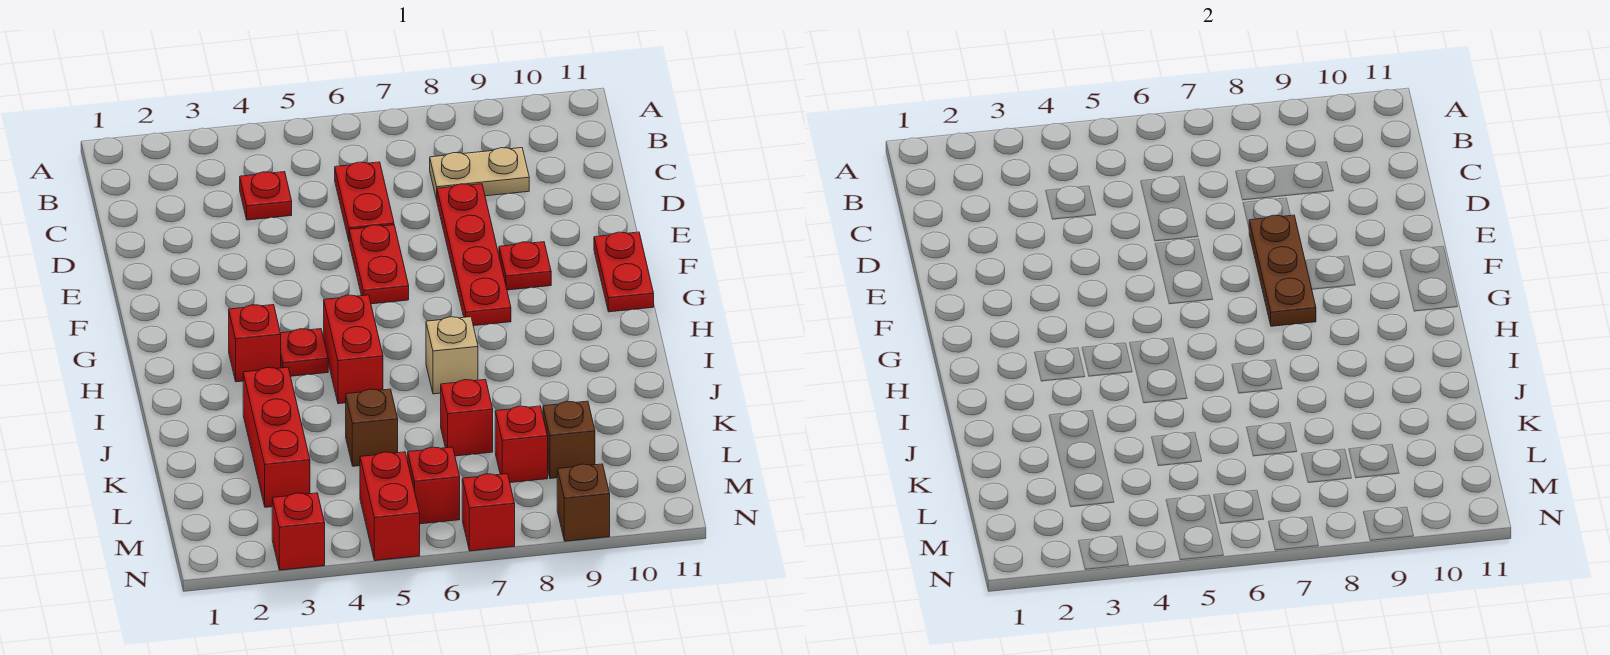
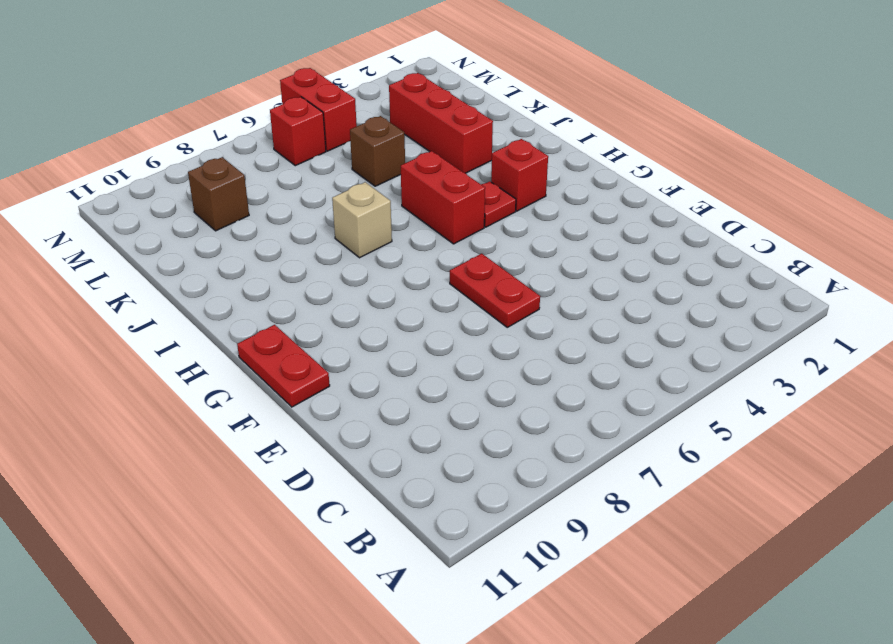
none -> red 1x1 plate [240,172,292,220]
none -> red 1x2 plate [335,162,394,240]
none -> tan 1x2 plate [430,148,529,200]

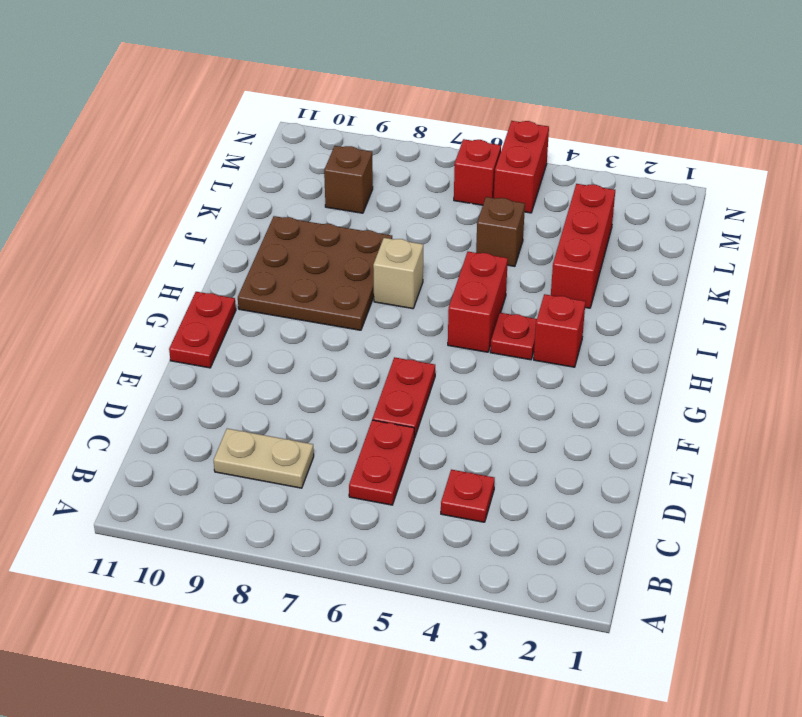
brown 3x3 plate [238,216,392,330] -> none
none -> red 1x4 plate [437,184,511,326]
none -> red 1x1 plate [499,242,551,290]
none -> red 1x1 brick [441,380,493,456]

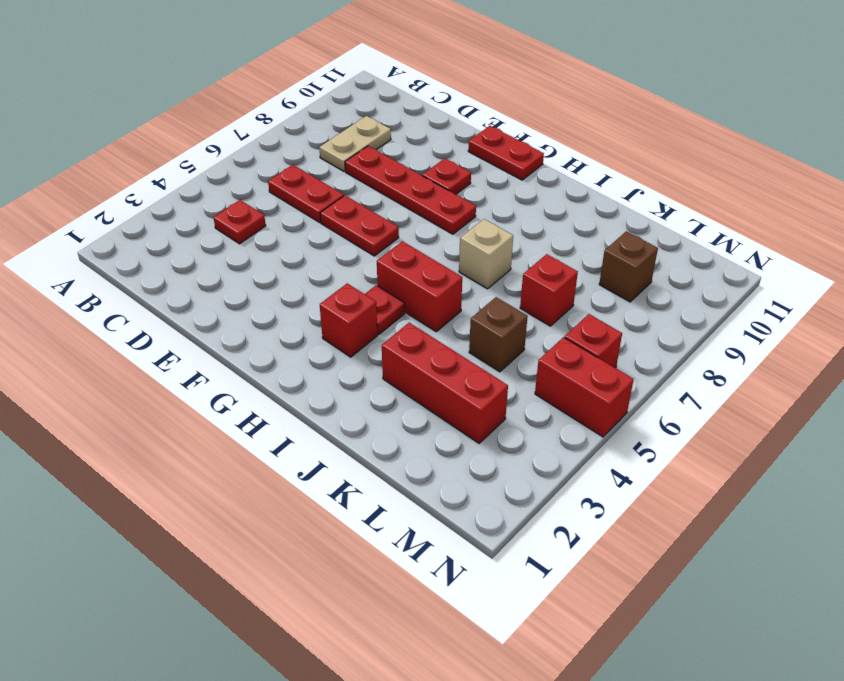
none -> red 1x1 brick [495,406,548,483]
none -> red 1x1 brick [272,493,325,570]
none -> red 1x1 brick [462,474,515,551]

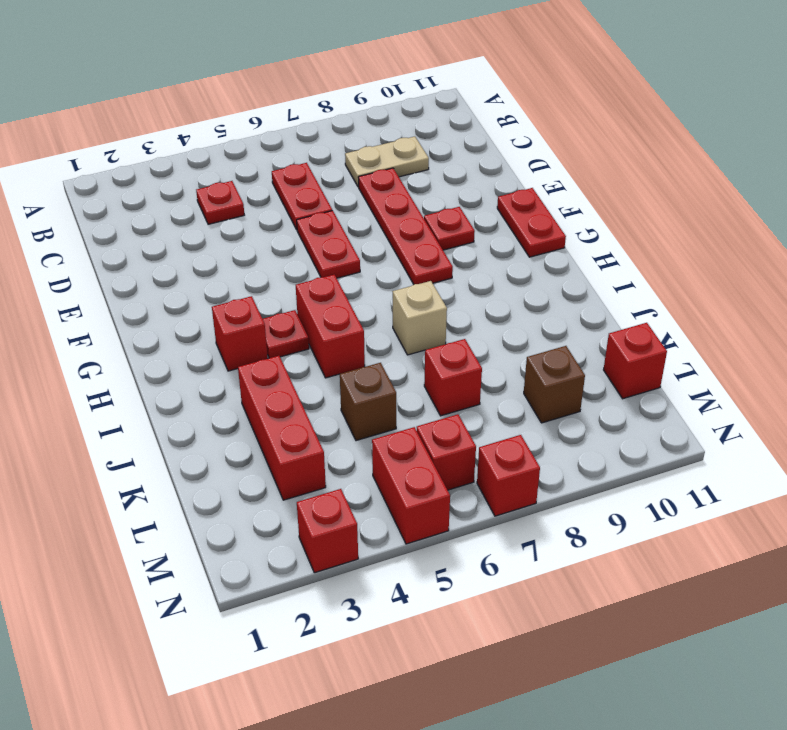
red 1x1 brick [604,323,667,399] -> red 1x1 brick moved to [495,406,548,483]
none -> brown 1x1 brick [557,464,610,541]
none -> brown 1x3 plate [1249,215,1316,326]

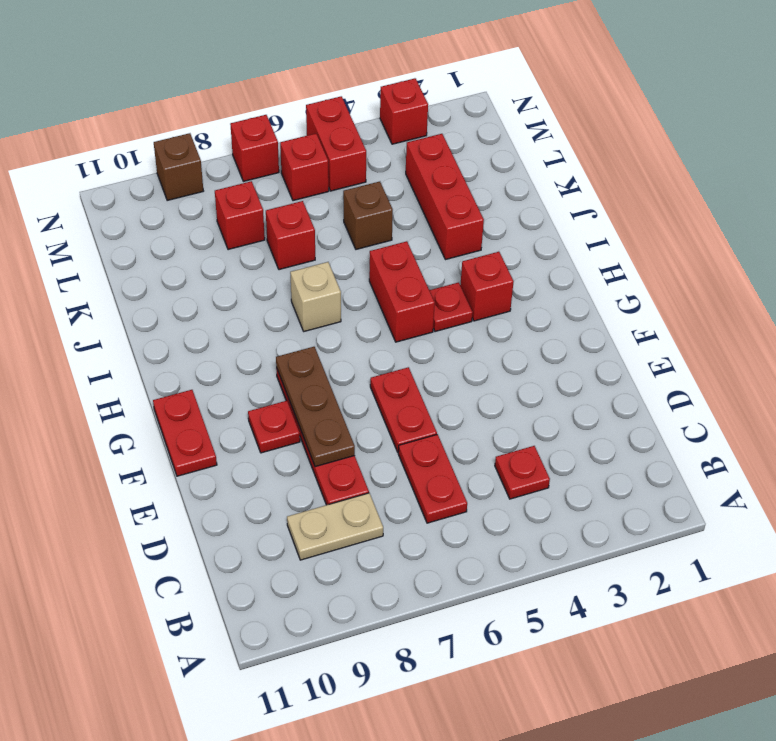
none -> brown 1x1 brick [543,401,595,479]

